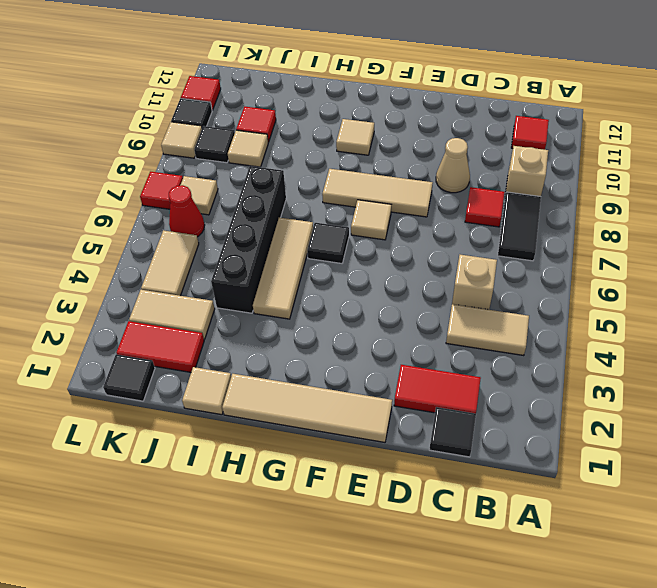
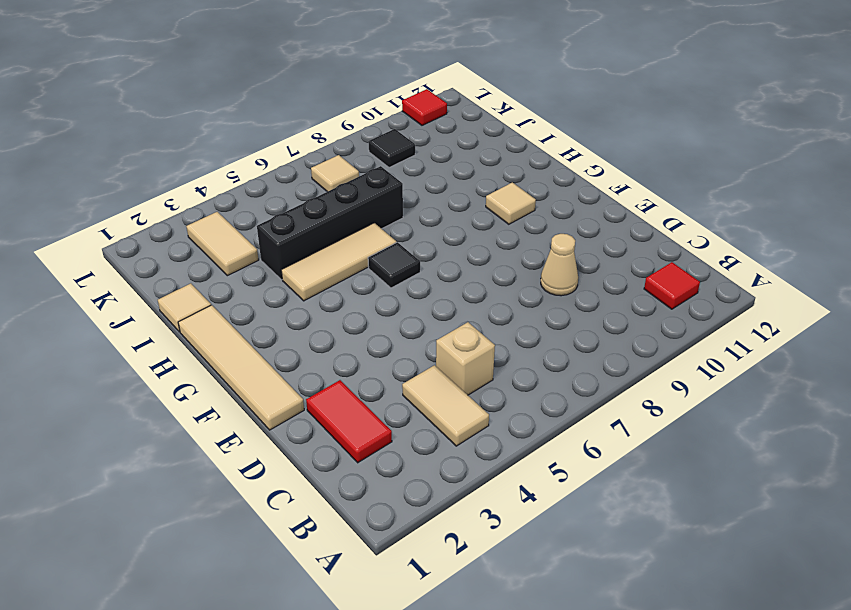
none -> black 1x2 tile [498,192,541,261]
none -> tan 1x1 brick [505,146,548,197]
none -> black 1x1 tile [429,407,476,457]
none -> red 1x1 tile [465,187,504,227]

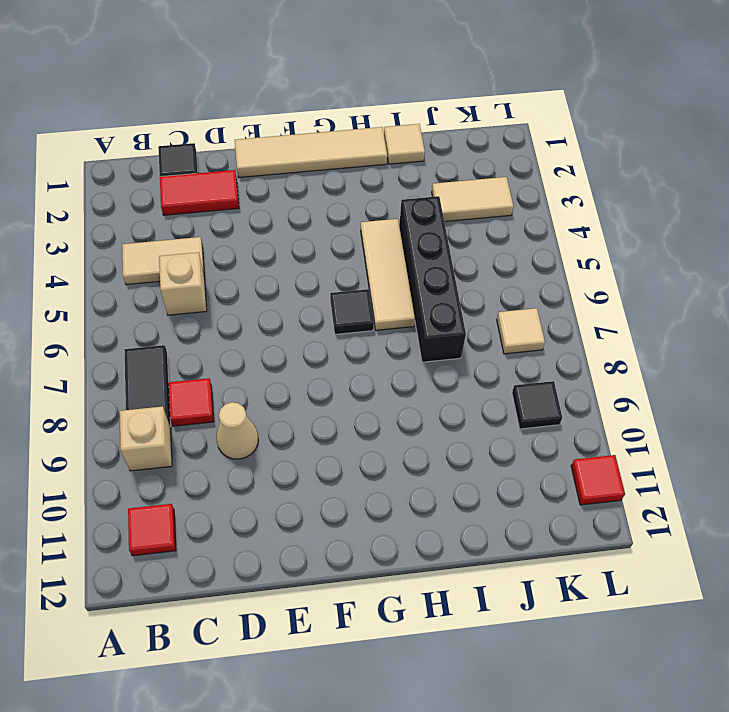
none -> tan 1x3 tile [322,169,433,217]
none -> tan 1x1 tile [351,200,391,240]
none -> tan 1x1 tile [336,119,374,155]
none -> red 1x2 tile [117,321,204,372]

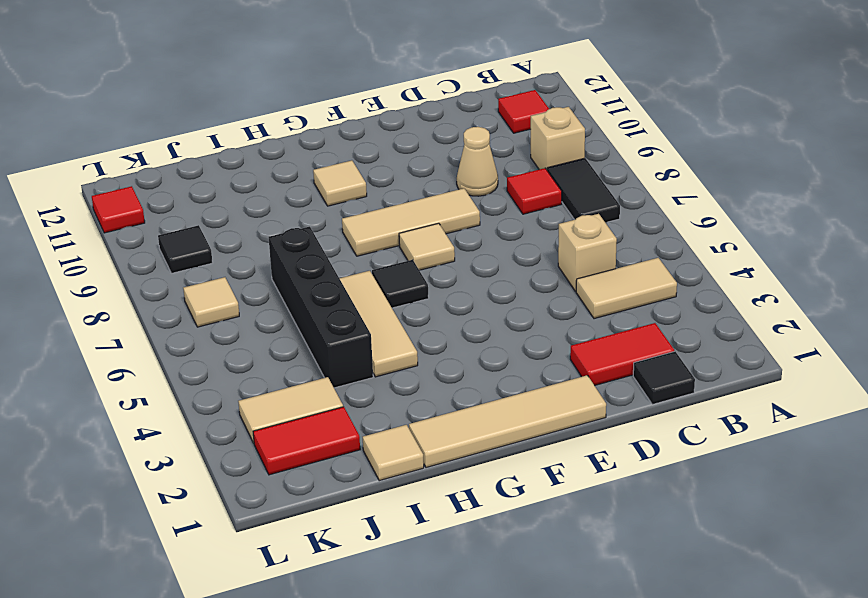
none -> tan 1x1 tile [228,130,268,167]
none -> red 1x1 tile [236,107,276,142]
none -> black 1x1 tile [103,354,155,401]
none -> tan 1x2 tile [141,230,199,296]

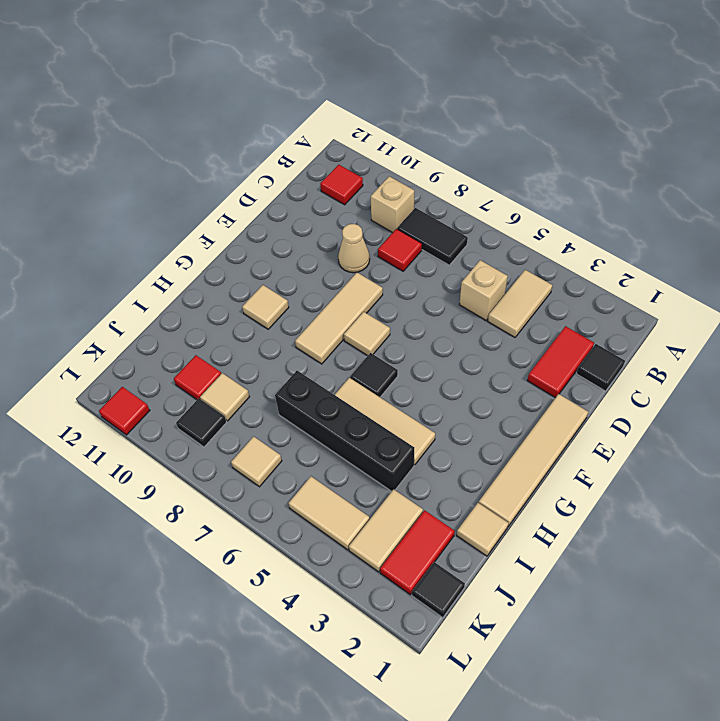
none -> red 1x1 cone [169,185,205,237]
none -> red 1x1 tile [140,172,183,209]
none -> tan 1x1 tile [161,122,202,158]
none -> black 1x1 tile [171,99,212,127]

